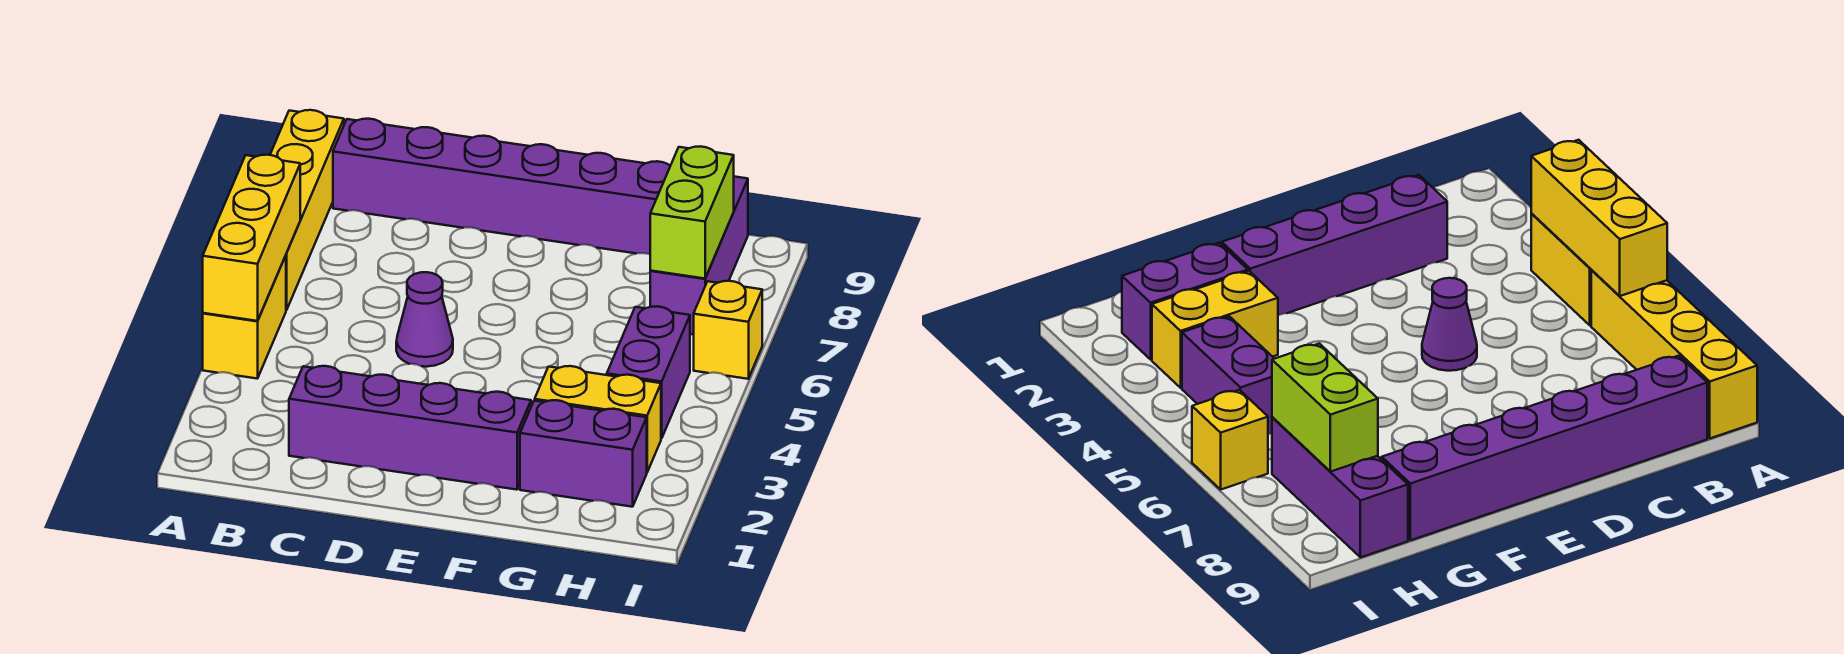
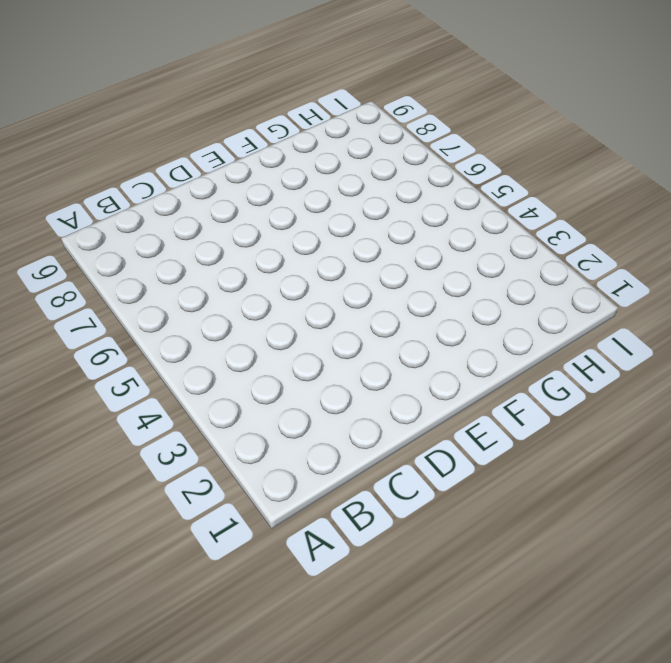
none -> yellow 1x2 brick [203,256,286,379]
none -> yellow 1x4 brick [270,110,344,310]
none -> purple 1x6 brick [333,119,670,254]

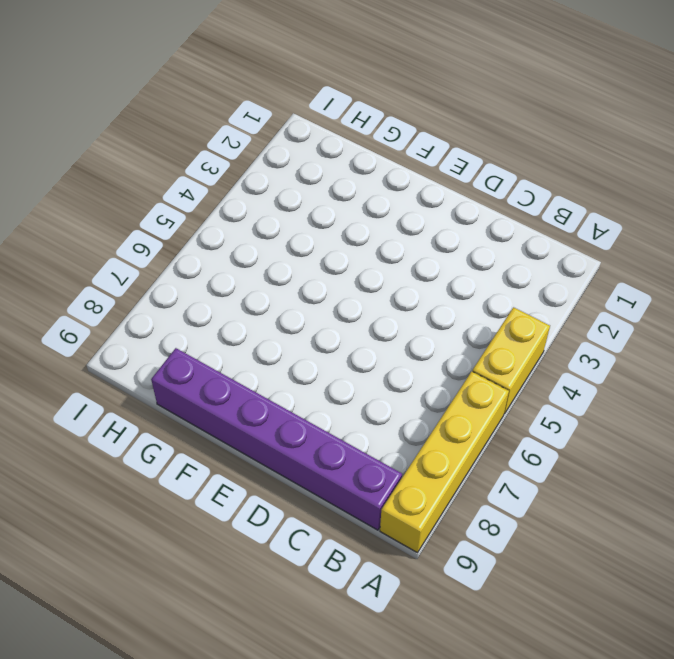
none -> purple 1x4 brick [289,366,531,490]
none -> purple 1x1 cone [396,272,453,367]
none -> purple 1x2 brick [520,400,647,507]

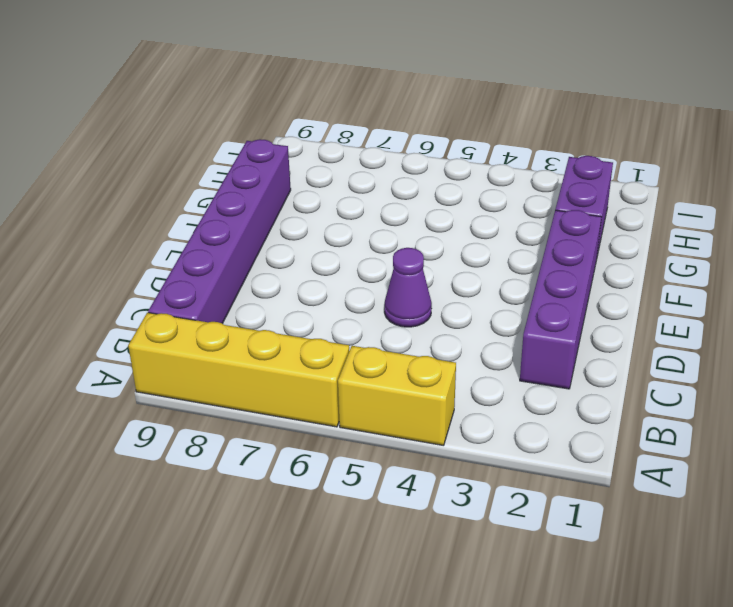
none -> yellow 1x2 brick [535,366,661,472]
none -> purple 1x2 brick [607,306,690,439]
none -> purple 1x3 brick [650,177,748,335]

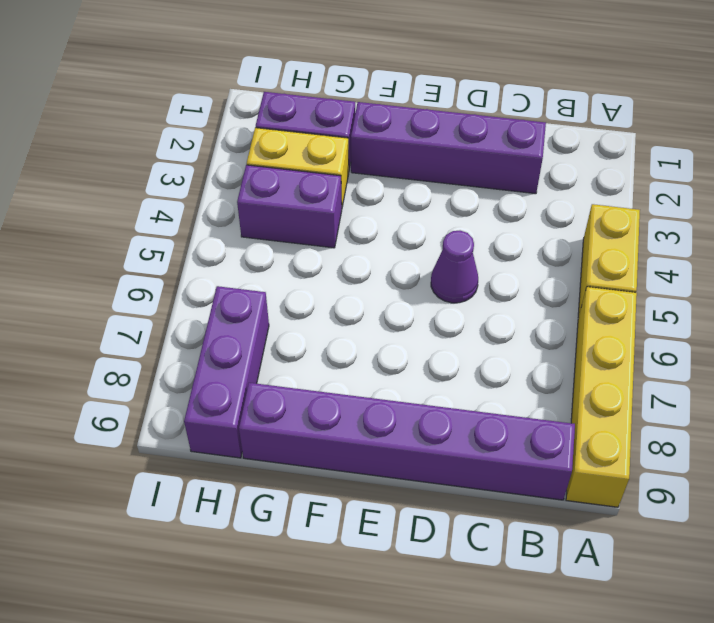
purple 1x2 brick [237,165,342,248] -> purple 1x2 brick turned to [607,306,690,439]
none -> yellow 1x1 brick [694,281,762,379]
none -> yellow 1x3 brick [203,155,300,321]
none -> lime 1x2 brick [650,146,734,279]

